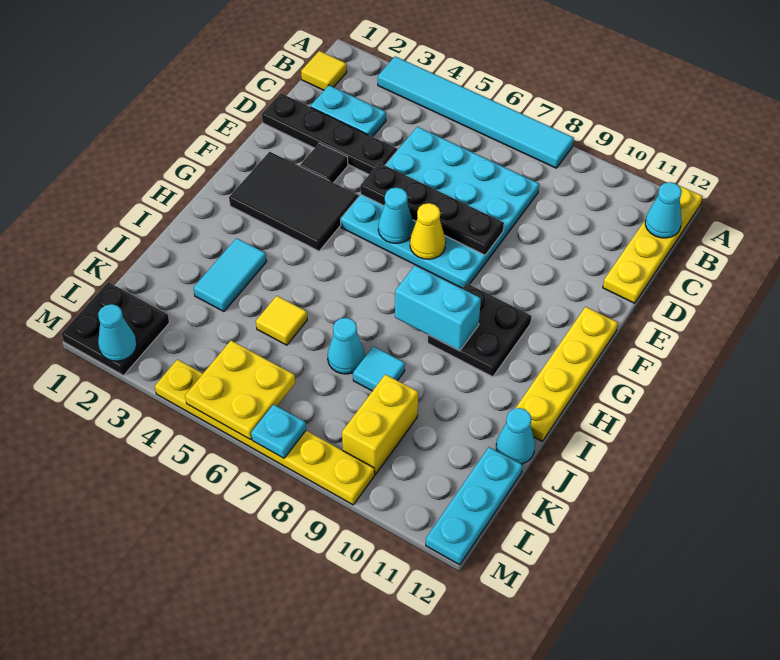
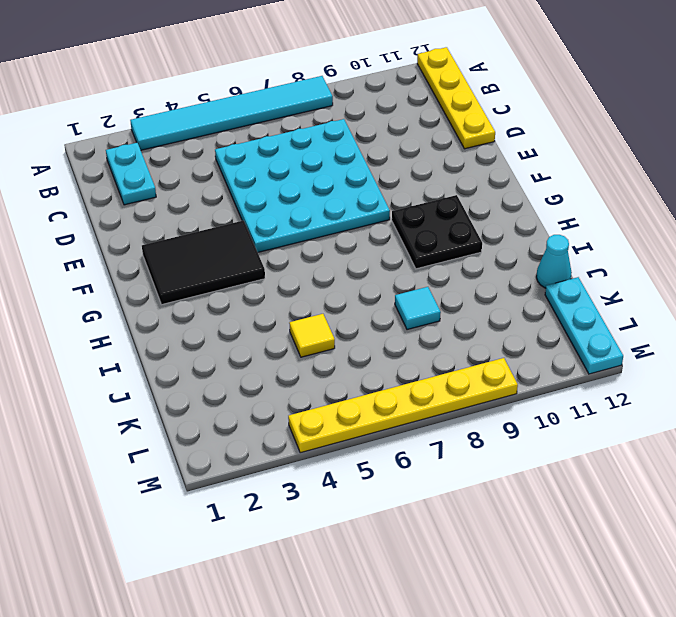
cyan 1x2 plate [106,143,156,205] -> cyan 1x2 plate turned to [311,85,386,137]
none -> yellow 1x1 tile [301,51,347,90]
none -> black 1x4 plate [262,93,397,174]
none -> black 1x1 tile [300,143,348,183]

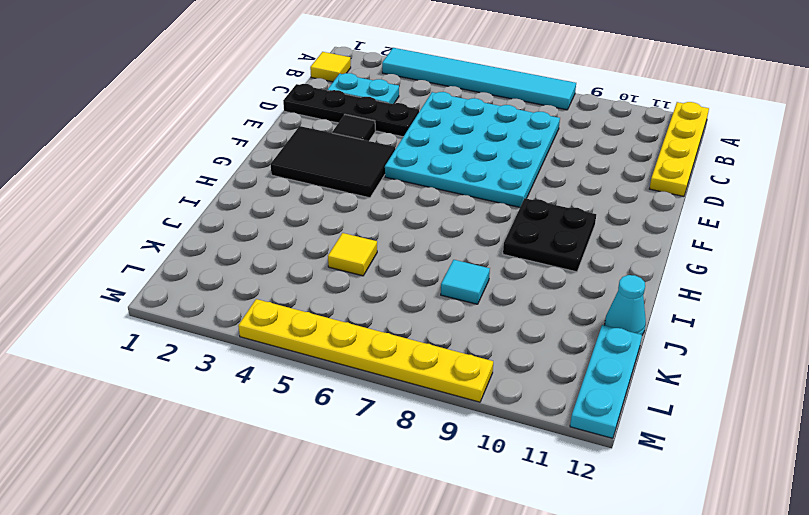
none -> yellow 1x4 plate [515,307,618,441]
none -> cyan 1x2 tile [193,238,267,312]
none -> cyan 1x1 cone [328,318,365,374]

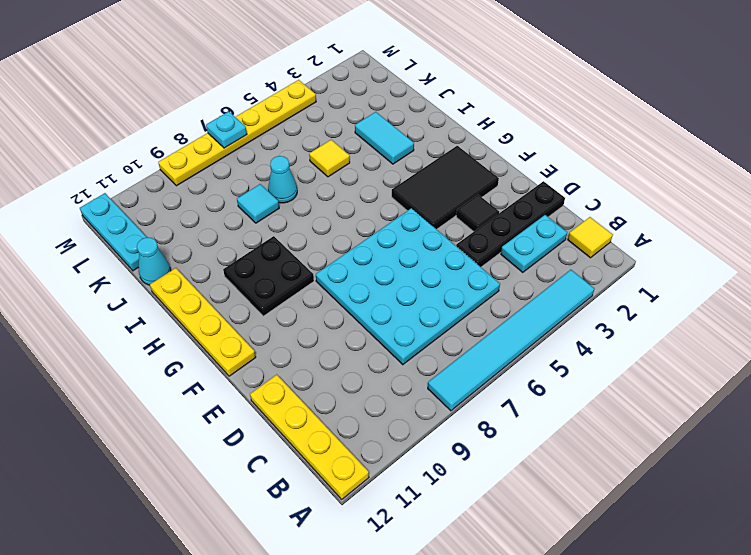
none -> yellow 1x2 brick [342,374,418,474]
none -> black 2x2 plate [61,282,169,375]
none -> cyan 1x1 cone [645,182,682,238]

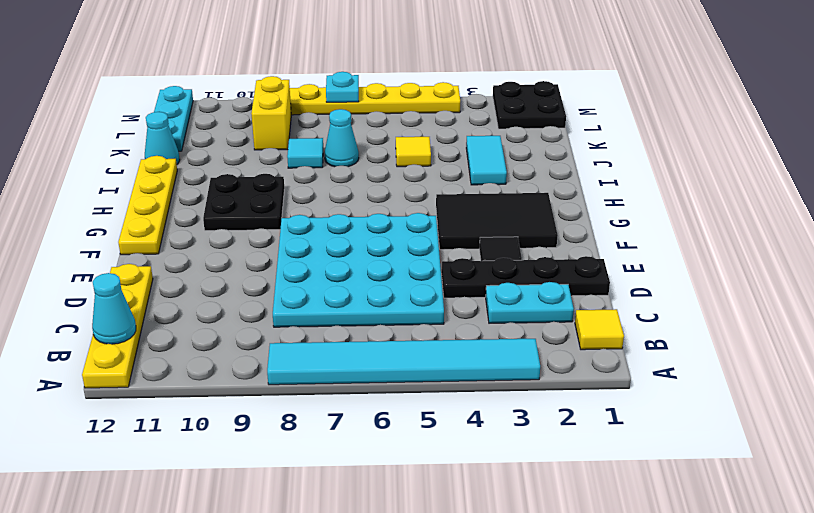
none -> black 1x4 plate [360,163,504,255]
none -> cyan 1x1 cone [378,188,414,243]
none -> yellow 1x1 cone [410,203,446,259]

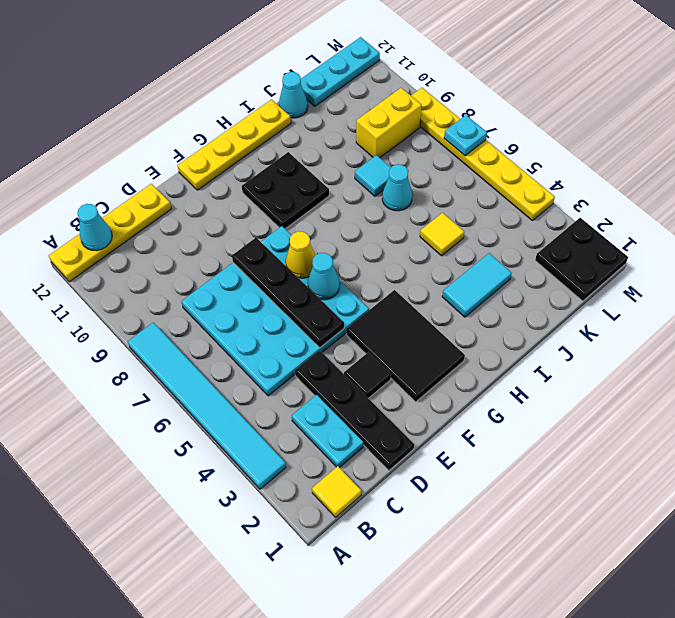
none -> cyan 1x2 brick [395,265,481,351]
none -> yellow 2x2 plate [185,341,295,440]
none -> cyan 1x1 cone [98,304,137,361]

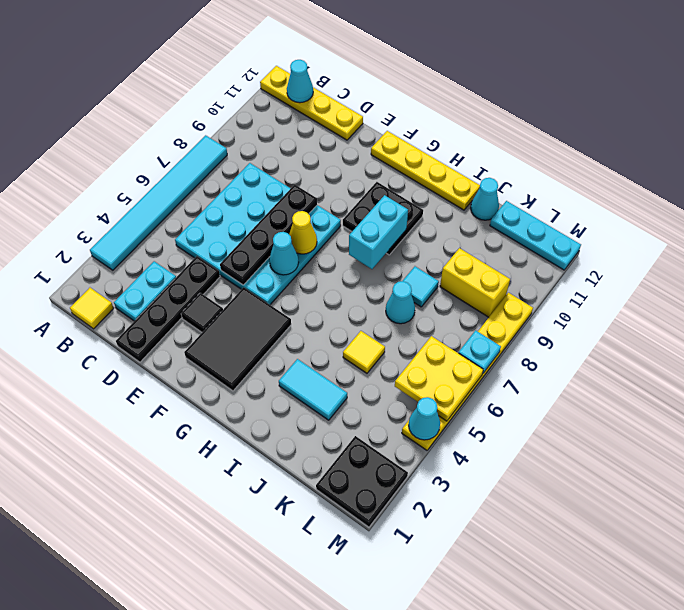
cyan 1x1 cone [409,397,440,440] -> cyan 1x1 cone moved to [98,304,137,361]

